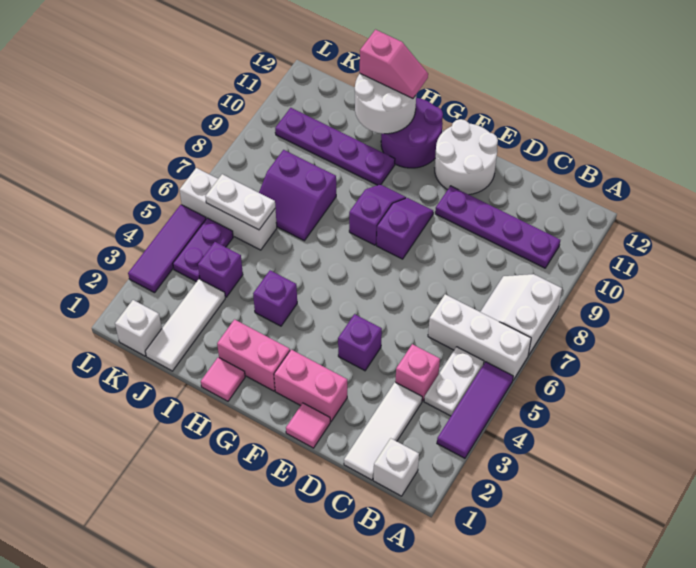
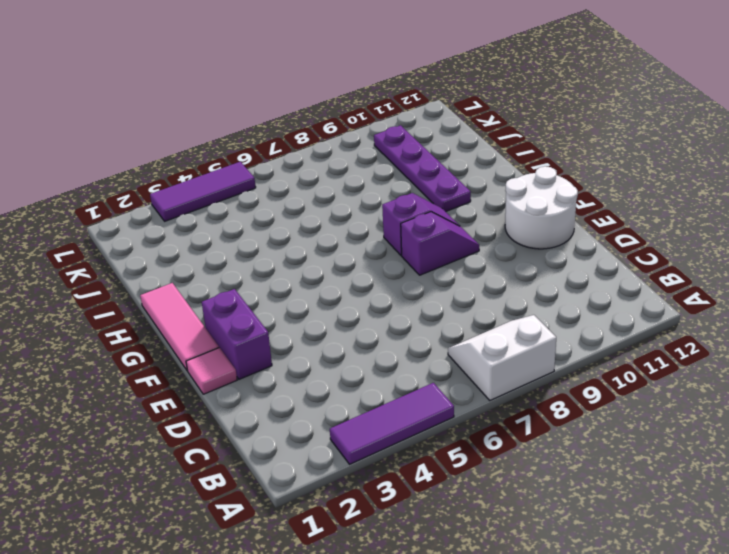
purple 1x2 brick [202,289,272,379] -> pink 1x2 brick [274,350,347,422]
pink 1x3 tile [140,283,219,371] -> pink 1x1 tile [201,357,245,401]
none -> white 1x3 brick [428,294,531,380]
none -> white 1x1 brick [373,438,419,496]
none -> white 1x2 plate [424,347,484,416]

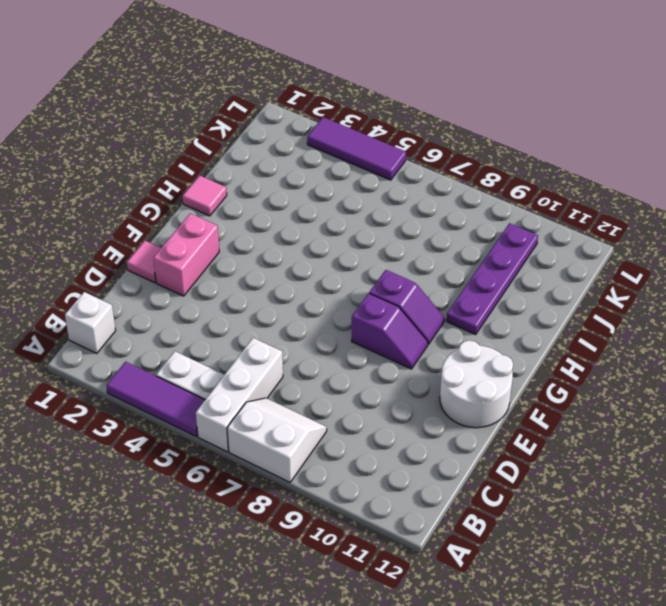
none -> purple 1x4 plate [435,186,560,268]
none -> white 1x3 tile [344,382,422,480]
none -> pink 1x1 brick [395,344,440,401]

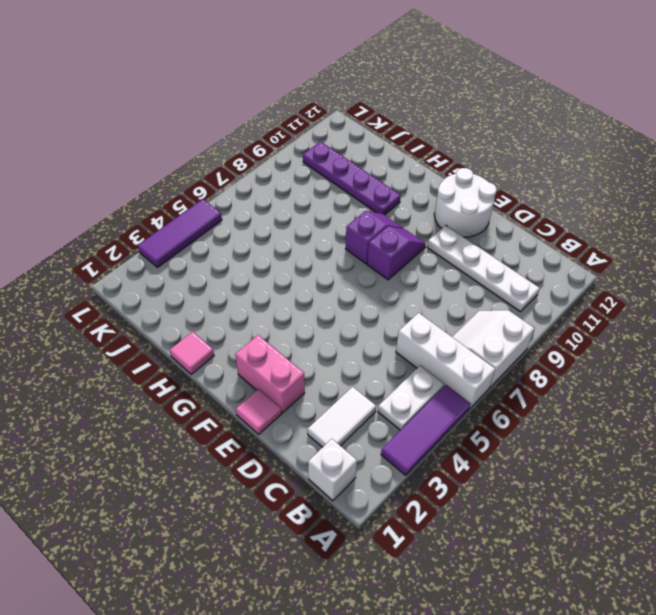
white 1x4 plate [427,225,540,312] -> purple 1x4 plate [435,186,560,268]
white 1x2 tile [308,387,376,447] -> white 1x3 tile [344,382,422,480]
none -> pink 1x1 brick [395,344,440,401]
none -> purple 1x1 brick [338,314,382,371]
none -> pink 1x2 brick [217,319,290,391]

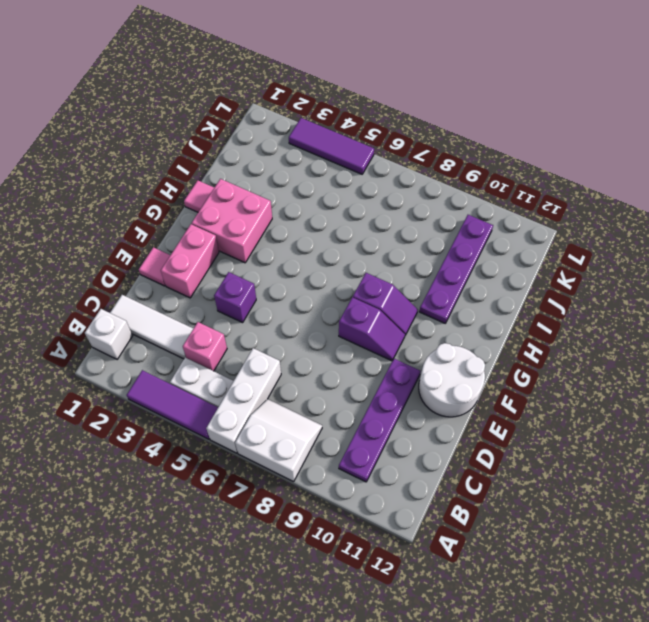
pink 2x2 brick [192,179,272,263] -> pink 1x2 brick [217,319,290,391]
none -> purple 2x2 round brick [381,98,443,168]
none -> purple 1x1 brick [253,270,297,326]
none -> purple 2x2 slope [259,150,336,241]

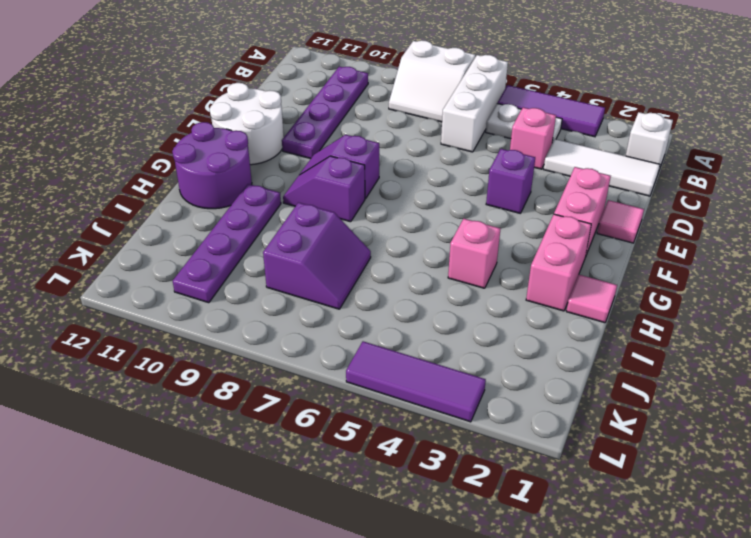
pink 1x1 brick [448,219,500,288] -> purple 1x1 brick [253,270,297,326]
none -> white 1x3 tile [145,279,225,371]
none -> purple 1x1 brick [198,242,243,297]
none -> white 1x3 brick [180,168,277,250]

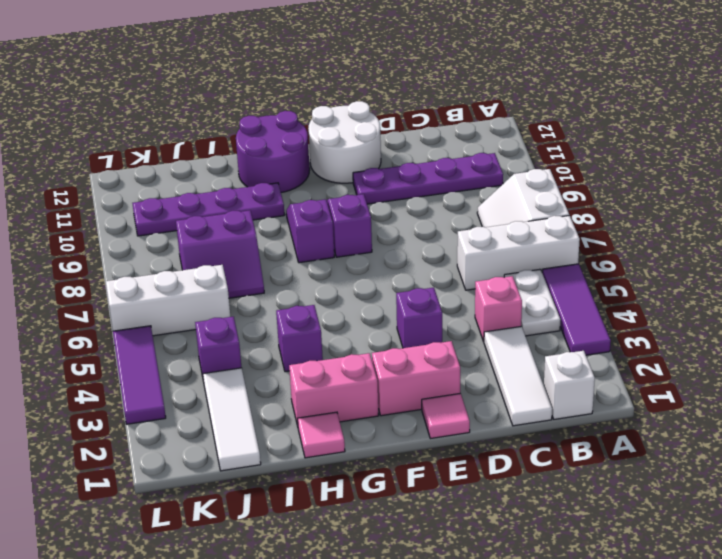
none -> white 1x1 brick [115,300,162,356]
none -> purple 1x2 plate [173,218,233,282]
none -> white 2x2 round brick [355,74,416,134]

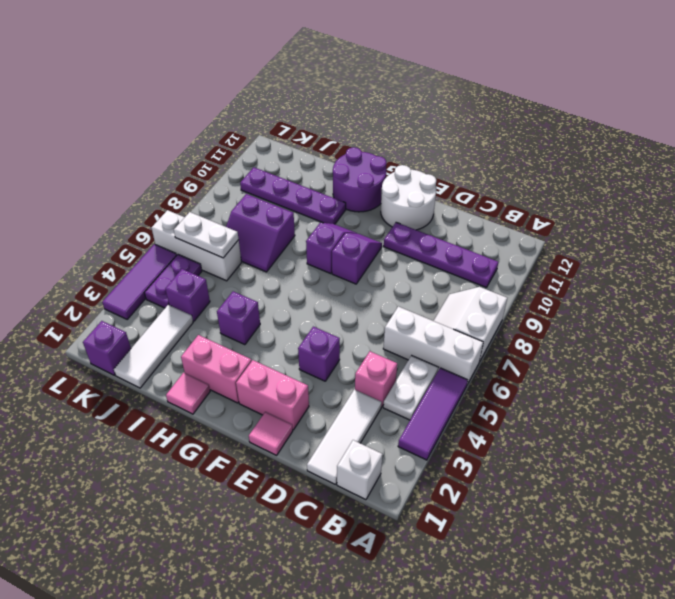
purple 1x1 brick [83,321,131,375] -> white 1x1 brick [115,300,162,356]
none -> white 2x2 round brick [355,74,416,134]
none -> pink 1x2 slope [360,30,428,98]

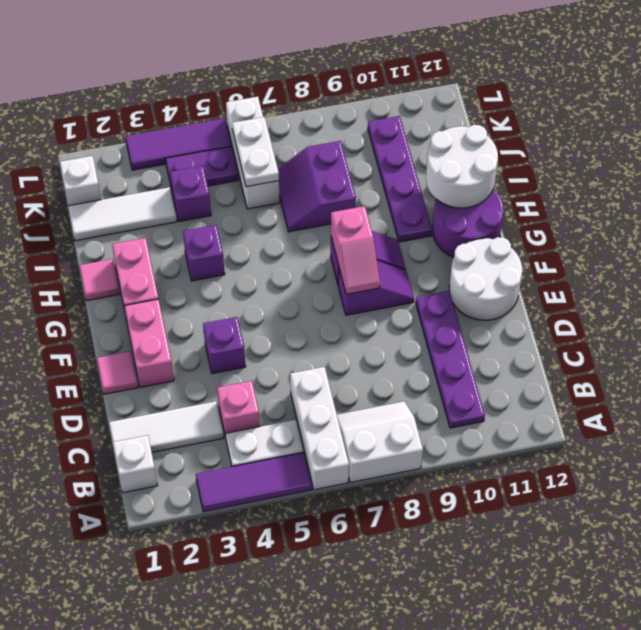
pink 1x2 slope [331,206,380,294] -> pink 1x2 slope moved to [360,30,428,98]

